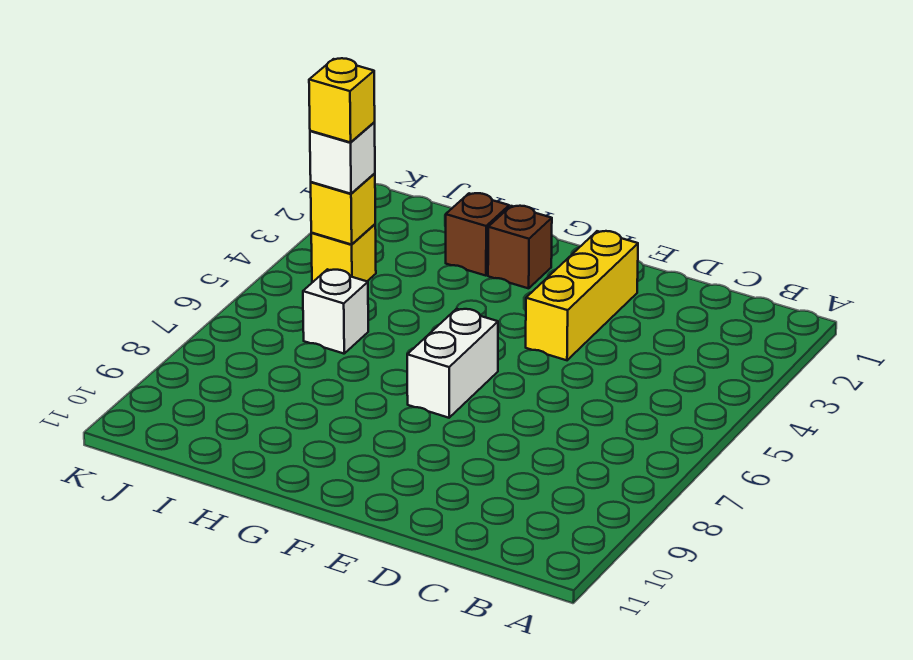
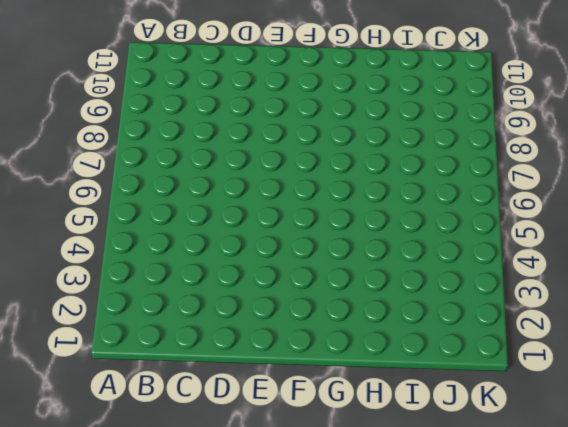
none -> yellow 1x3 brick [526,231,638,360]
none -> white 1x2 brick [407,309,498,418]

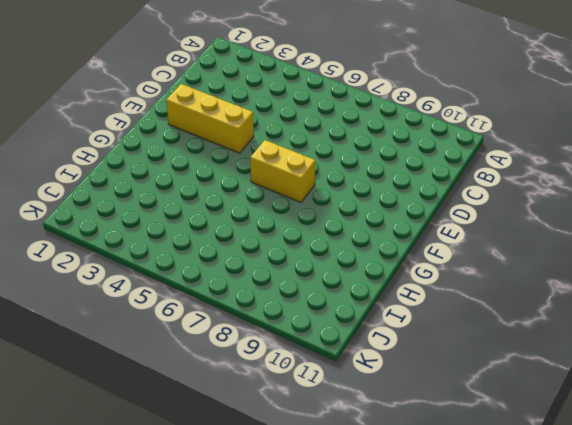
yellow 1x2 brick [250,140,315,202] -> white 1x2 brick [407,309,498,418]
none -> brown 1x1 brick [488,206,552,288]
none -> brown 1x1 brick [446,193,509,276]

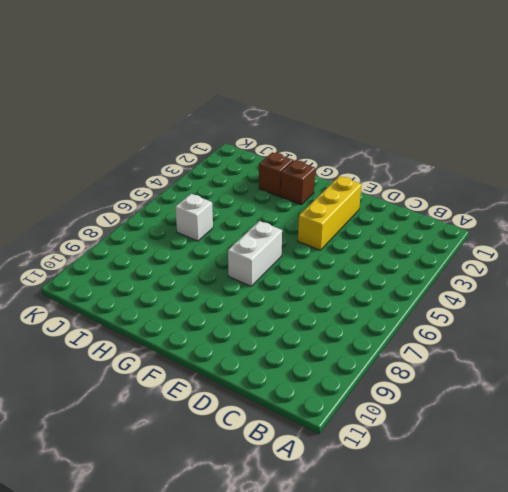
none -> yellow 1x1 brick [311,224,376,282]
none -> yellow 1x1 brick [311,173,375,245]

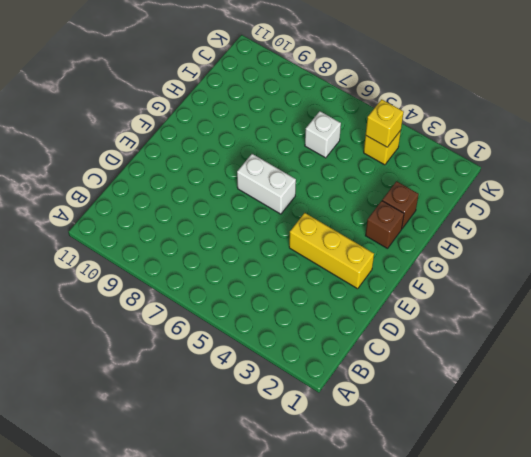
none -> white 1x1 brick [310,123,375,194]
none -> yellow 1x1 brick [309,58,375,142]

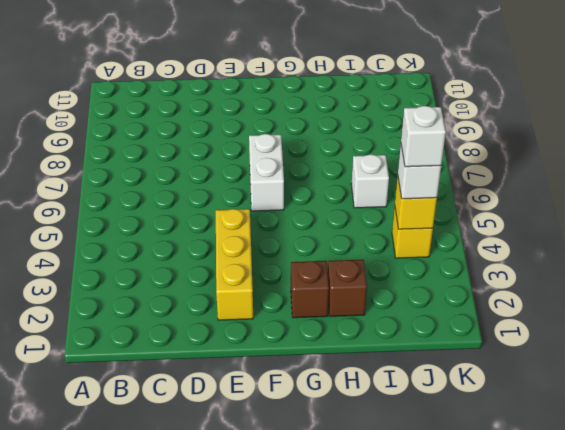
white 1x1 brick [401,106,446,167] -> yellow 1x1 brick [309,58,375,142]

